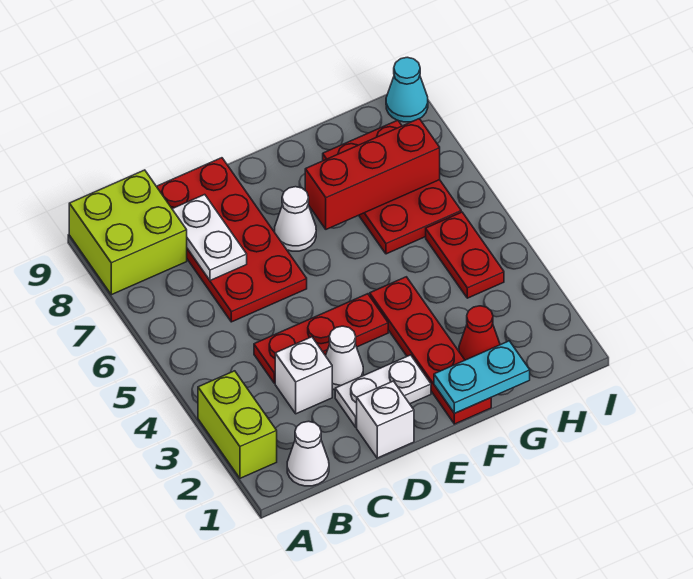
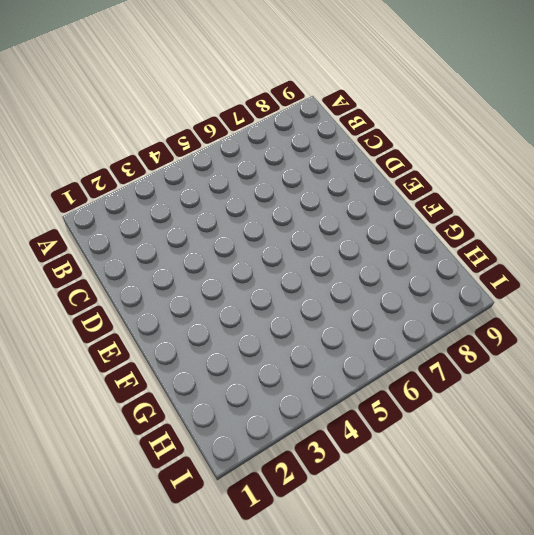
none -> lime 1x2 brick [198,371,277,478]
none -> lime 2x2 brick [69,170,187,295]
none -> white 1x1 cone [287,421,329,486]

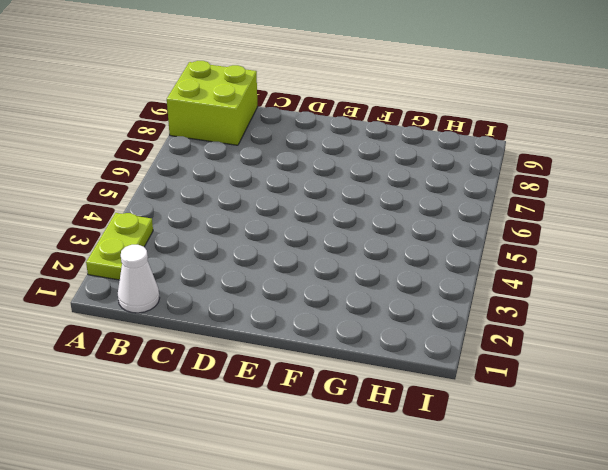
lime 1x2 plate [86,213,153,280] -> lime 1x2 brick [198,371,277,478]
none -> white 1x1 brick [275,337,332,414]
none -> red 1x3 plate [254,294,388,383]
none -> red 2x4 plate [156,158,307,322]

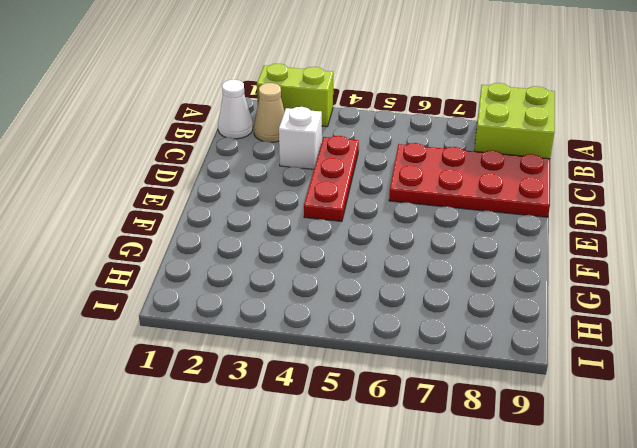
tan 1x1 cone [254,83,285,142] -> none
none -> white 1x1 brick [357,381,414,458]
none -> white 1x2 plate [335,355,431,427]
none -> white 1x1 cone [326,326,363,390]

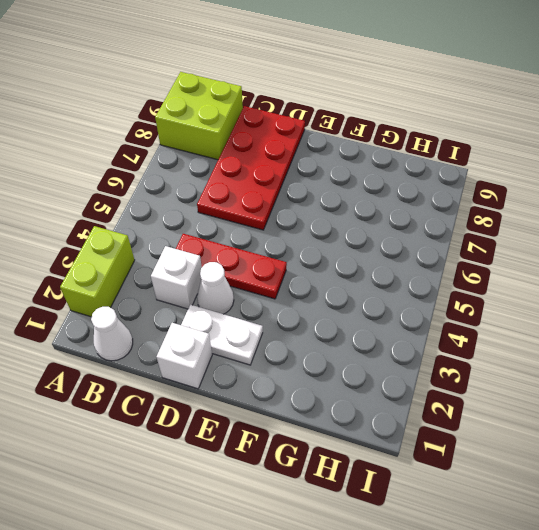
none -> white 1x1 cone [275,187,316,251]
none -> red 1x4 plate [370,277,491,424]
none -> red 1x1 cone [459,306,500,360]

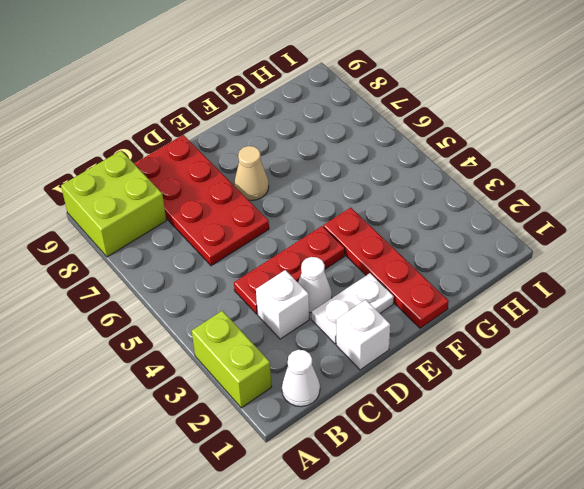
tan 1x1 cone [234,146,269,200] -> white 1x1 cone [275,187,316,251]
none -> red 1x1 cone [459,306,500,360]
none -> red 2x3 plate [323,120,461,254]
none -> red 1x2 plate [426,212,504,298]

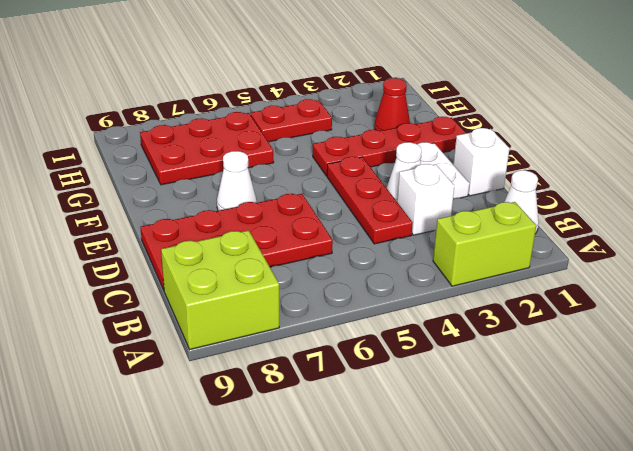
none -> cyan 1x1 cone [386,57,428,122]
none -> white 1x2 plate [172,195,247,281]
none -> cyan 1x2 plate [434,341,530,413]

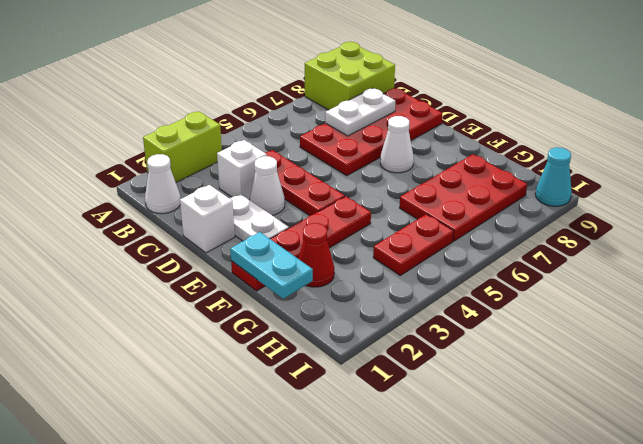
none -> red 1x3 brick [305,119,440,229]

